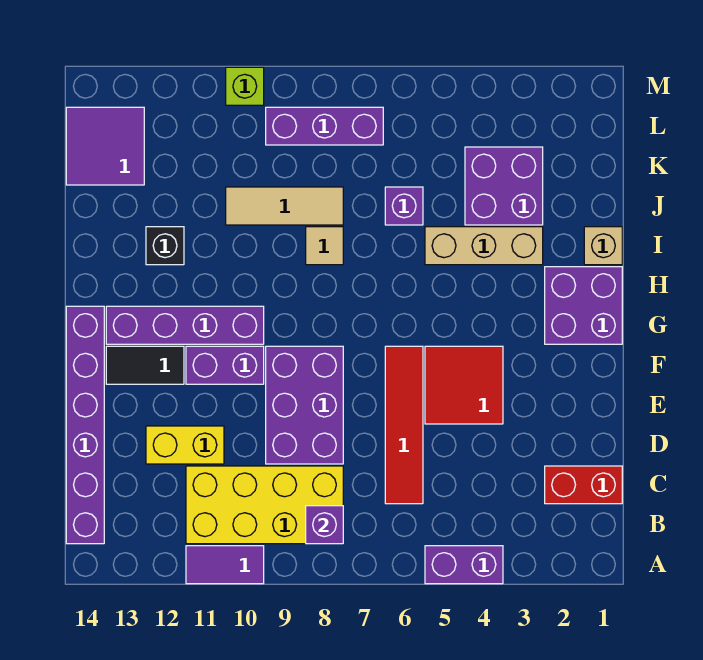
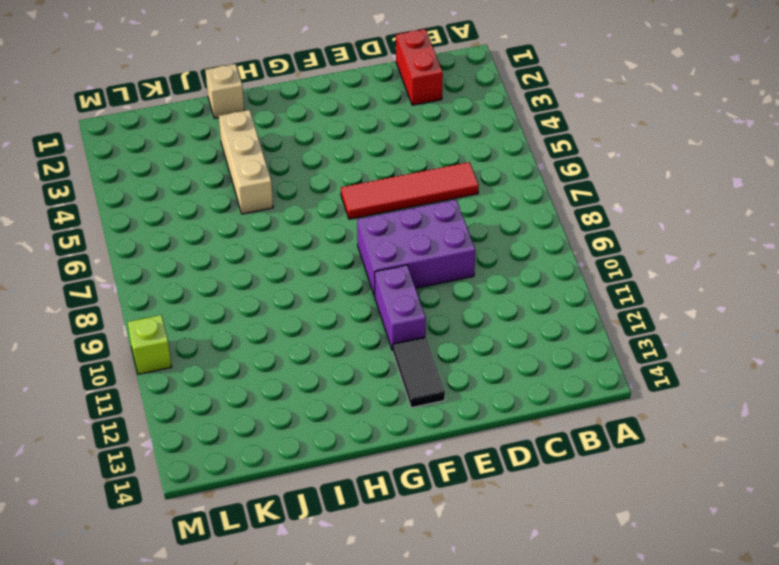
none -> purple 1x2 brick [425,546,503,584]
none -> purple 1x2 tile [186,546,264,584]
none -> yellow 2x4 brick [186,466,343,544]

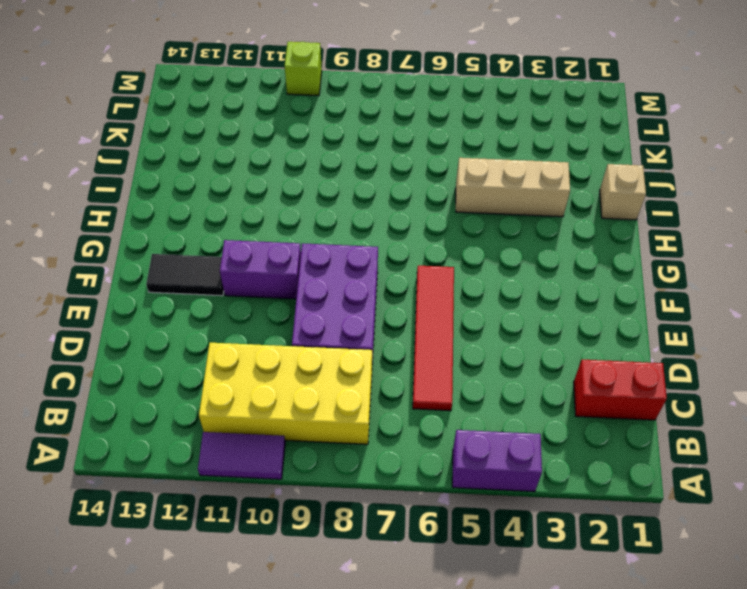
none -> purple 1x6 brick [66,306,104,544]
none -> yellow 1x2 brick [146,426,224,464]
none -> red 2x2 tile [425,346,503,424]

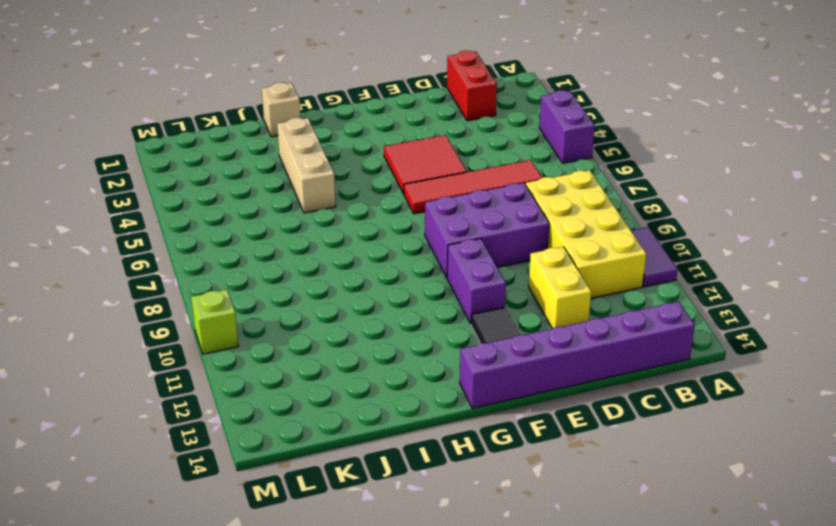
none -> purple 2x2 brick [545,267,622,344]
none -> purple 1x4 brick [106,306,264,344]
none -> tan 1x1 tile [306,227,343,265]

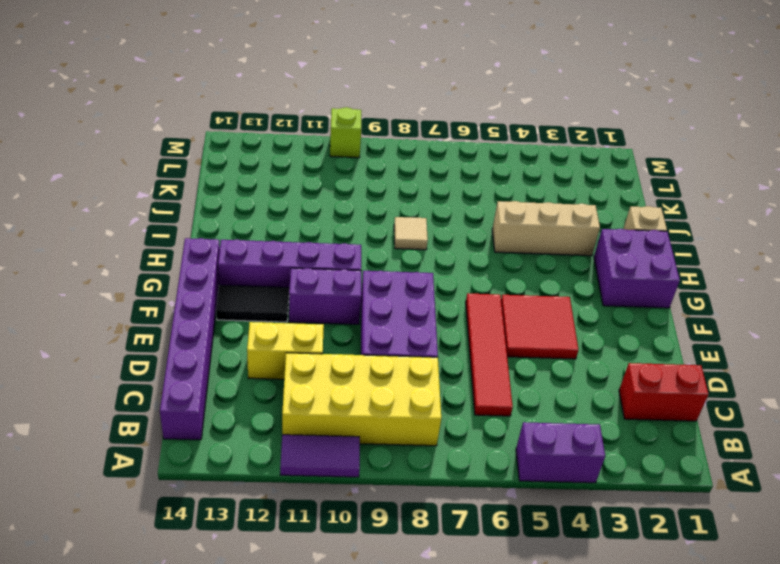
none -> black 1x1 brick [146,227,184,265]
none -> purple 2x2 brick [465,147,543,225]
none -> purple 1x1 brick [385,187,423,225]

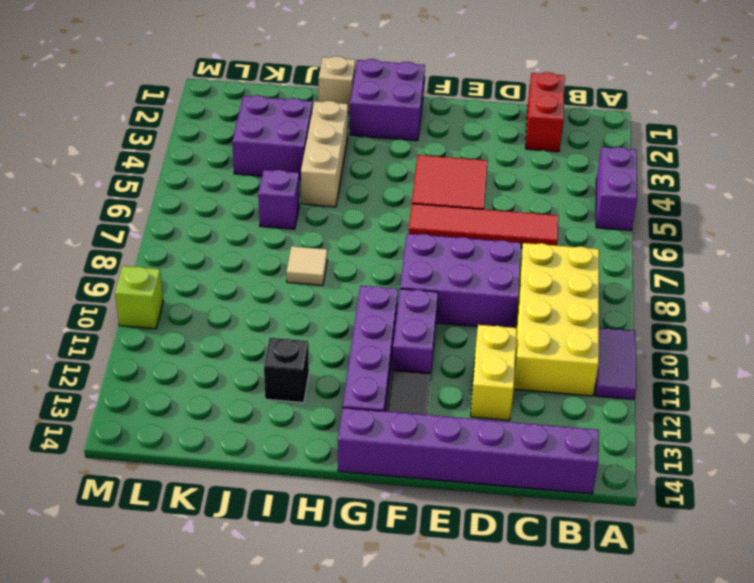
none -> tan 1x3 tile [226,187,343,225]
none -> purple 2x2 tile [66,107,144,185]
none -> purple 1x3 brick [266,107,383,145]

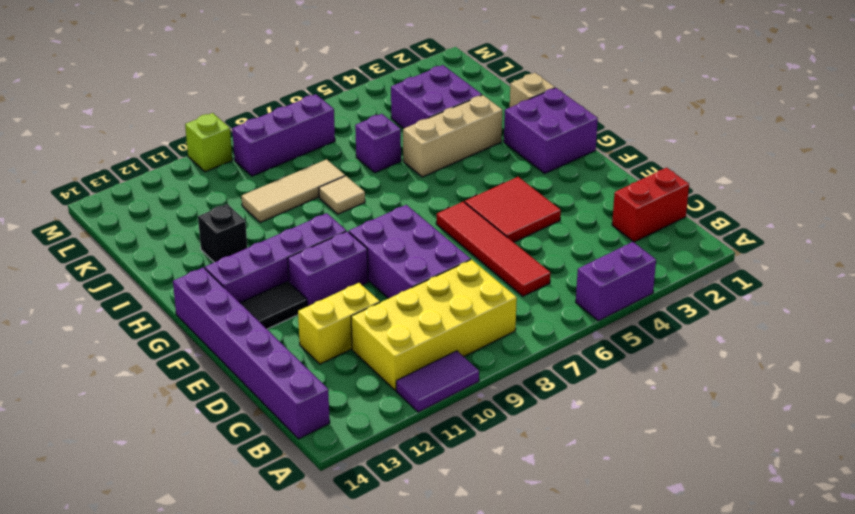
none -> purple 2x2 tile [66,107,144,185]
none -> purple 1x1 brick [306,506,343,544]

